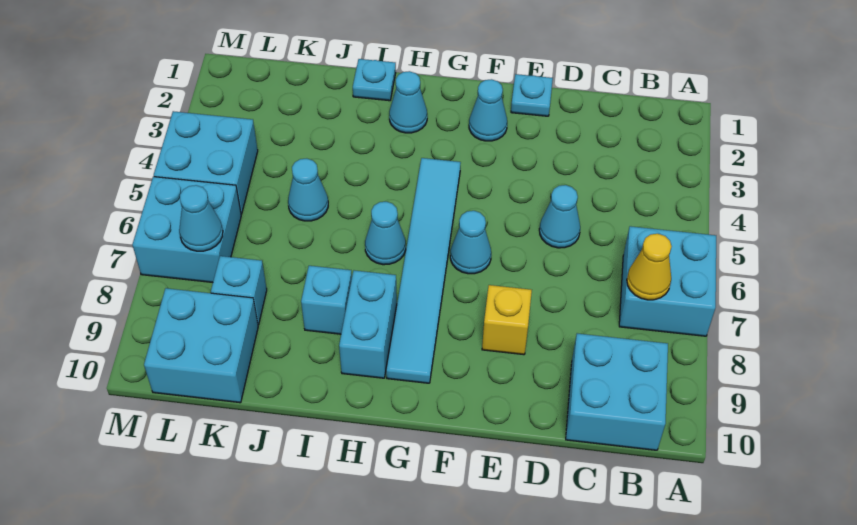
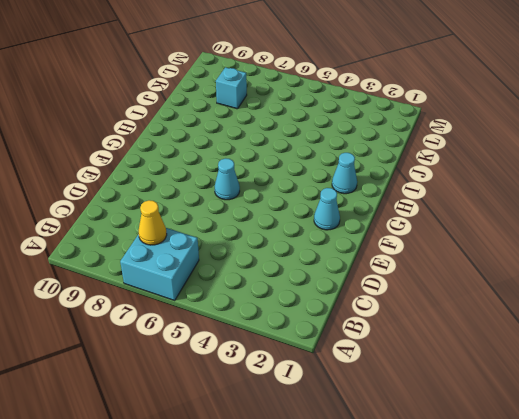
none -> cyan 2x2 brick [566,333,668,450]
none -> cyan 1x1 cone [539,185,580,248]
none -> cyan 1x1 plate [511,74,553,116]

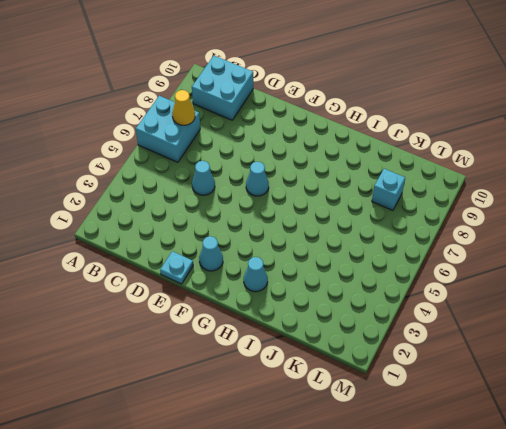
none -> yellow 1x1 brick [482,285,532,355]
none -> cyan 1x6 tile [386,158,461,383]
none -> cyan 1x1 cone [365,202,406,265]

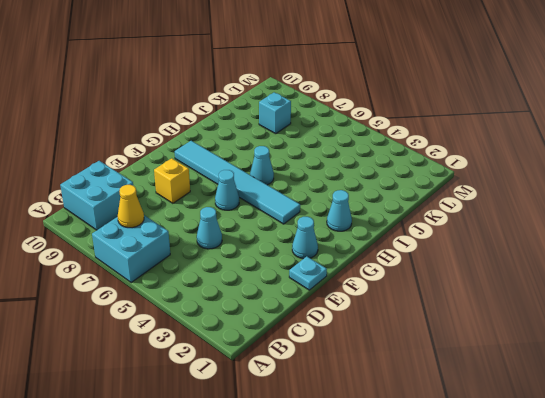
none -> cyan 1x2 brick [339,270,397,378]
none -> cyan 1x1 plate [353,59,396,101]
none -> cyan 1x1 brick [301,266,352,334]

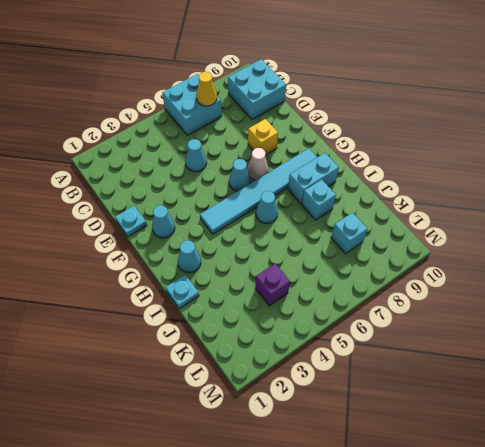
white 1x1 cone [247,148,269,180] -> none
purple 1x1 brick [255,264,290,306] -> none
none -> cyan 1x1 cone [288,159,328,221]
none -> cyan 2x2 brick [144,288,258,403]
none -> cyan 2x2 brick [154,111,258,214]

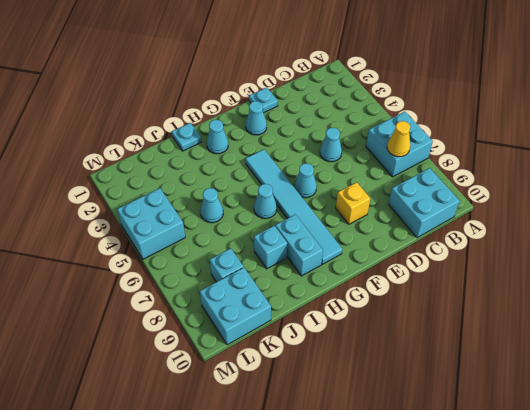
none -> cyan 2x2 brick [132,177,241,282]
none -> cyan 1x1 cone [179,185,223,251]

